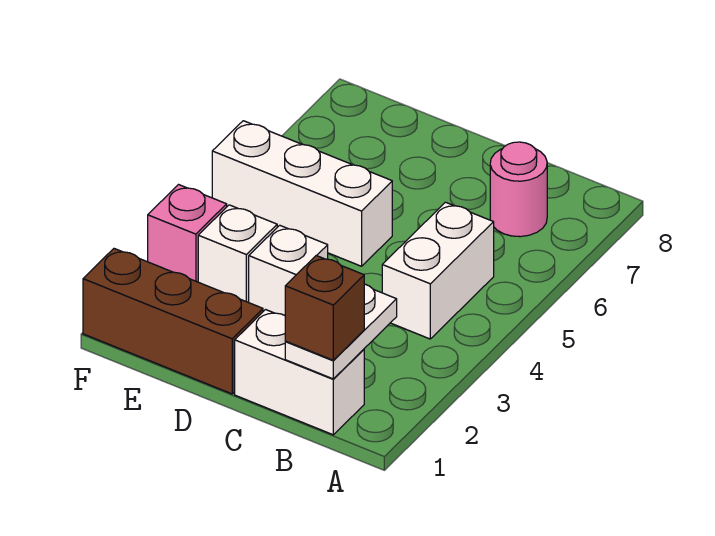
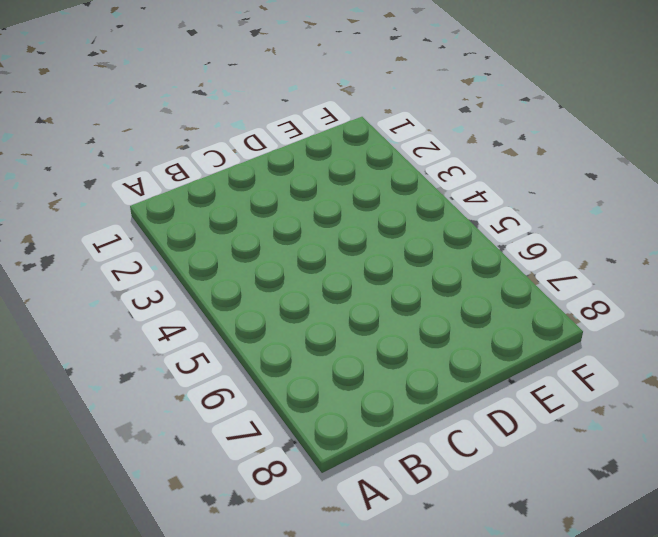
none -> white 1x2 brick [235,310,364,435]
none -> white 1x2 brick [382,202,494,339]

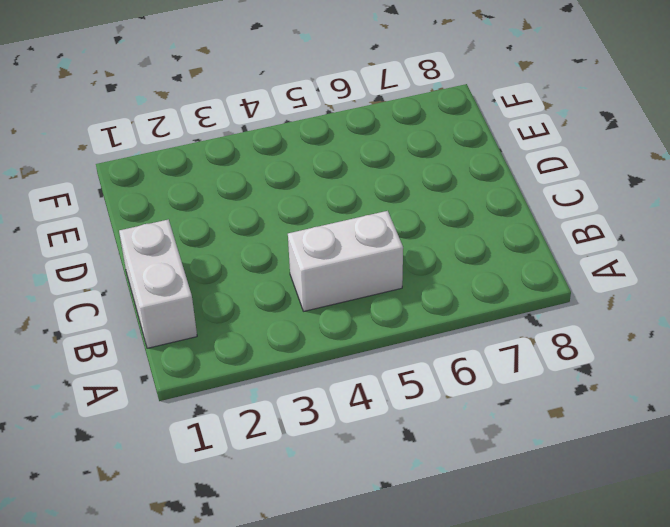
none -> pink 1x1 round brick [490,142,547,237]
none -> brown 1x3 brick [83,249,263,394]

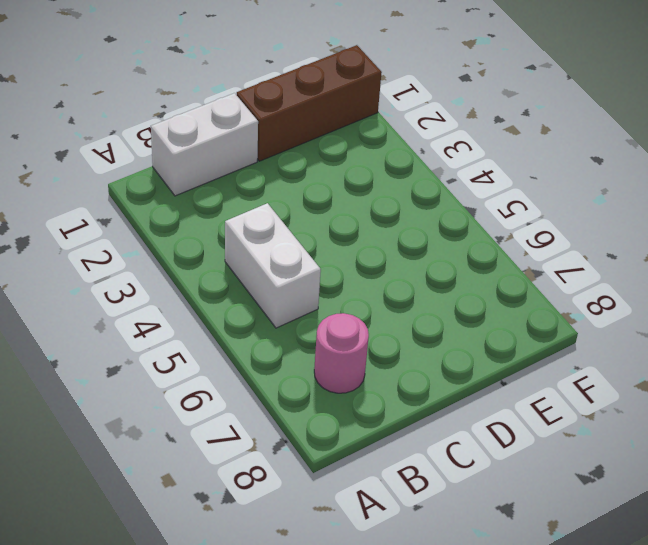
none -> white 1x1 brick [249,225,328,315]
none -> white 1x3 brick [212,121,392,266]

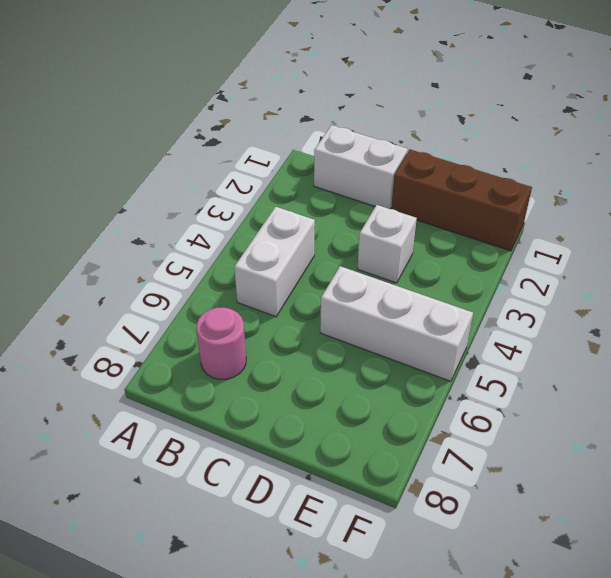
none -> white 1x1 brick [198,205,277,302]
none -> pink 1x1 brick [148,185,227,282]

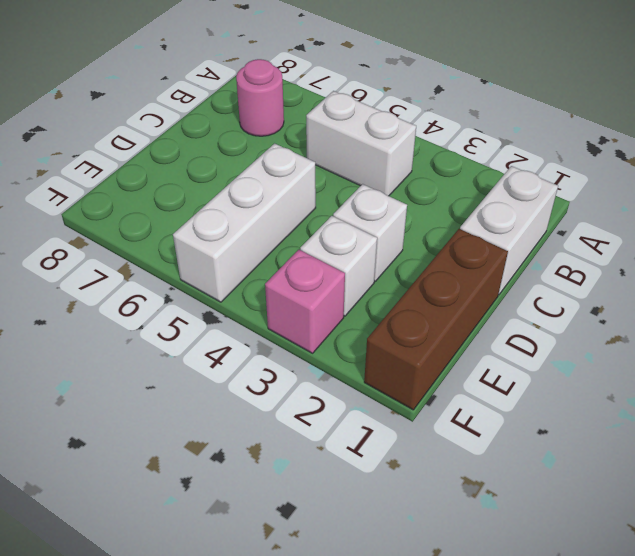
none -> white 1x2 plate [285,284,397,379]
none -> brown 1x1 brick [285,256,364,360]

